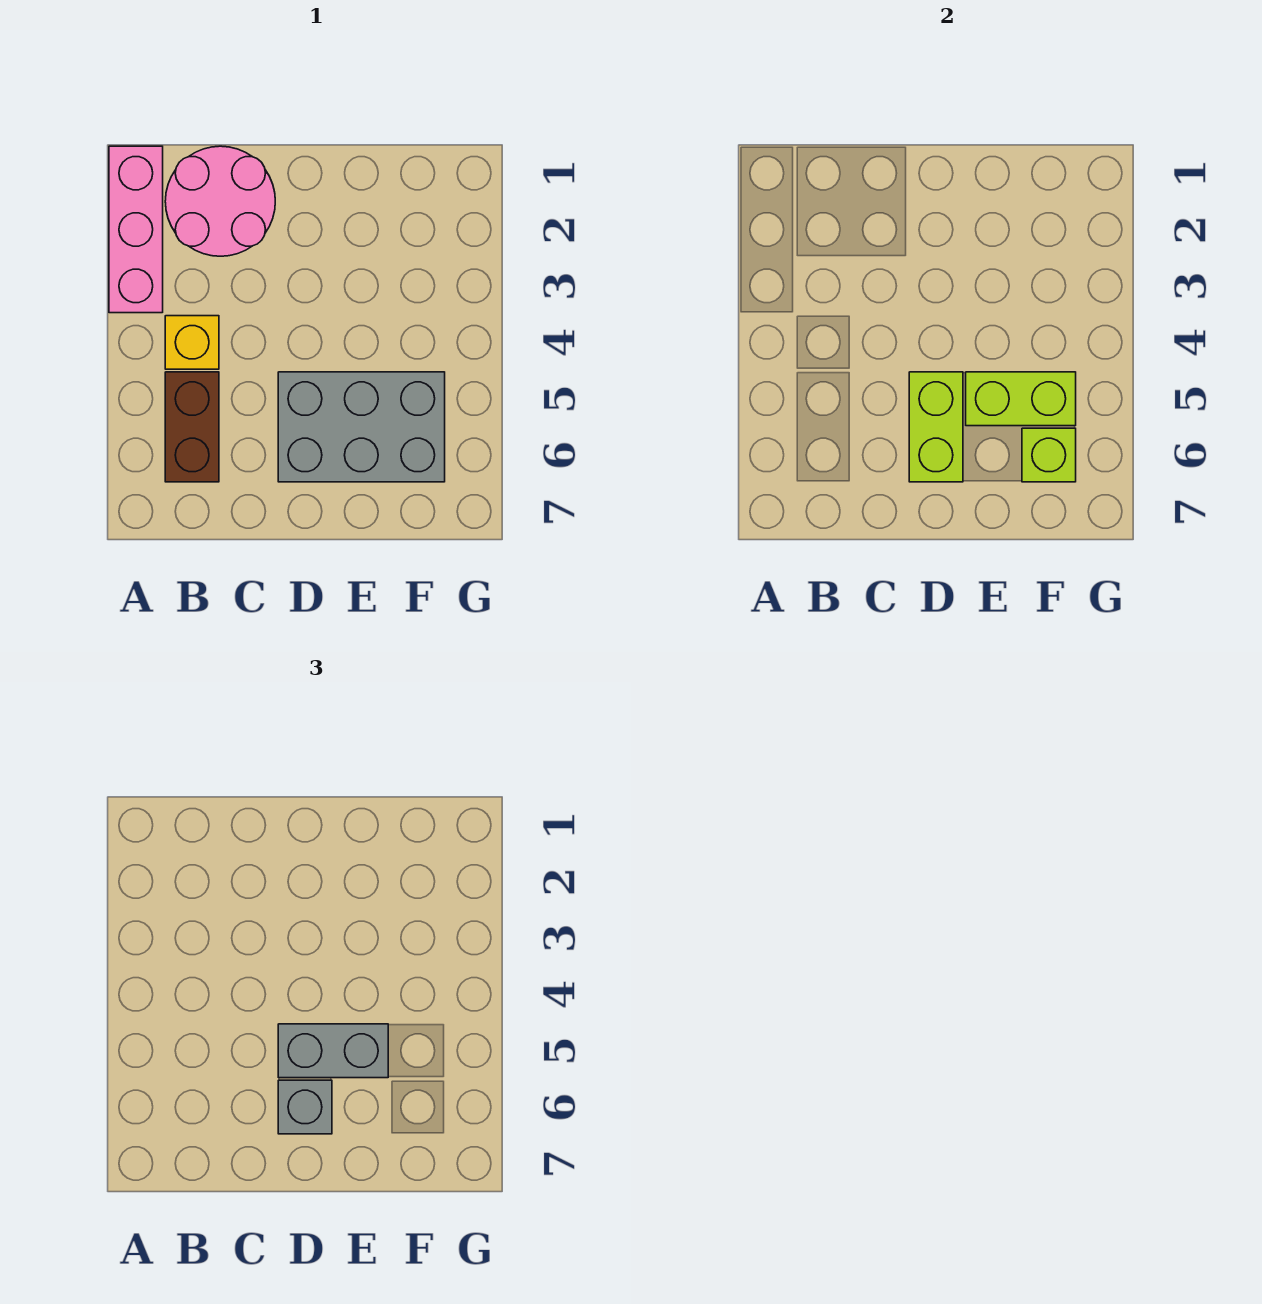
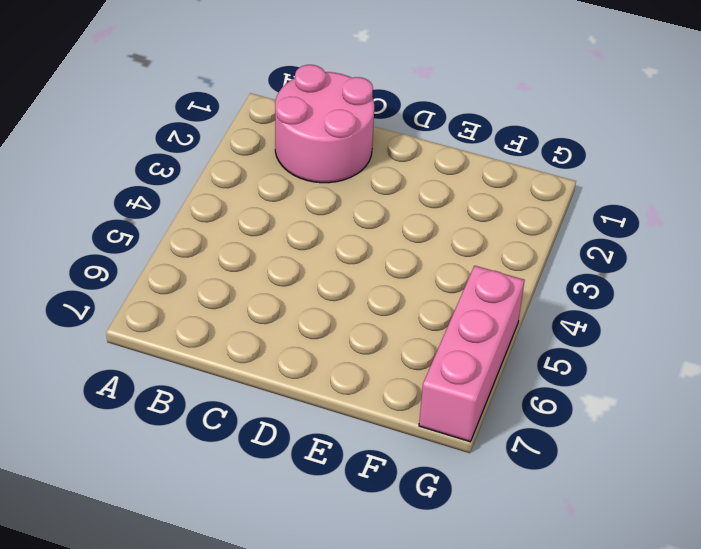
pink 1x3 brick [419,266,525,442] -> pink 1x3 brick moved to [109,146,163,313]
none -> yellow 1x1 brick [165,316,219,369]
none -> brown 1x2 brick [165,372,219,482]

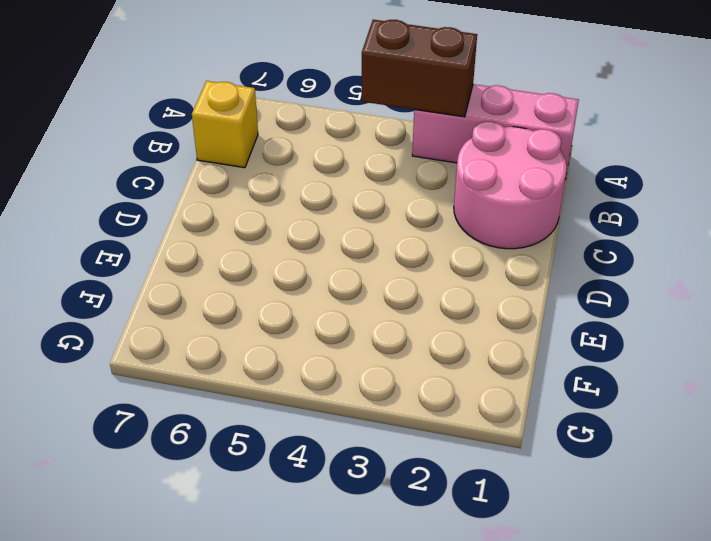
brown 1x2 brick [362,20,477,117] -> brown 1x2 brick moved to [165,372,219,482]
yellow 1x1 brick [192,81,258,168] -> yellow 1x1 brick moved to [165,316,219,369]
none -> grey 2x3 brick [278,372,445,482]
none -> lime 1x2 brick [909,372,963,482]

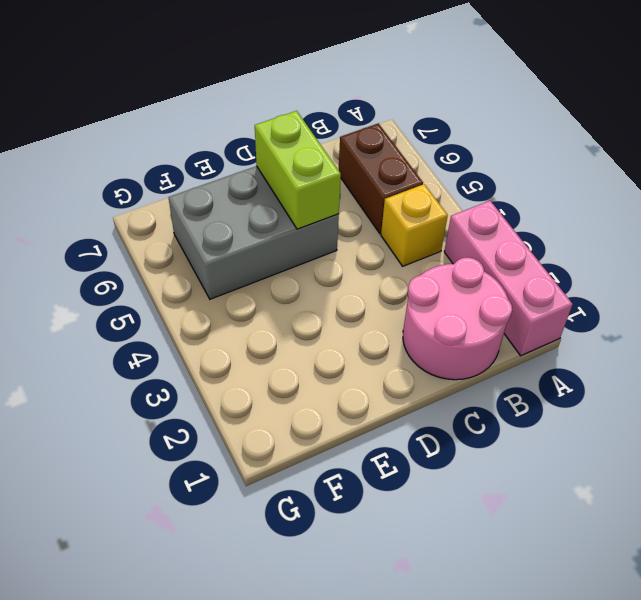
none -> lime 1x2 brick [966,372,1076,426]
none -> lime 1x1 brick [1022,428,1076,482]

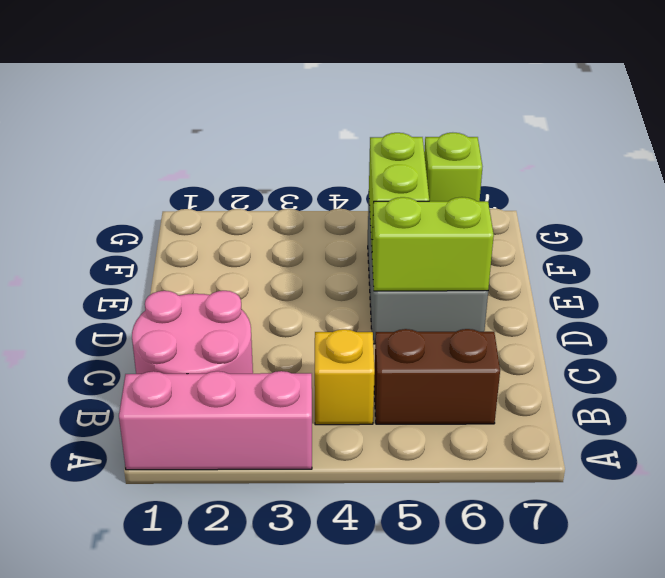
none -> grey 1x2 brick [278,1024,388,1078]
none -> grey 1x1 brick [278,1080,332,1134]

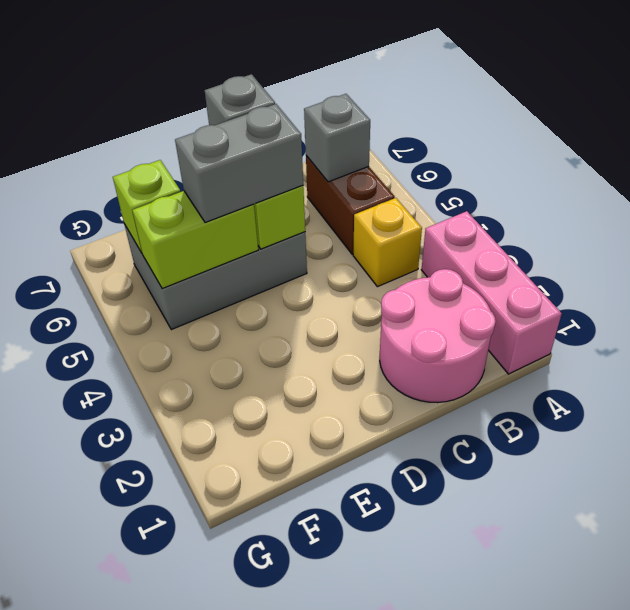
grey 1x1 brick [304,94,370,182] -> none

